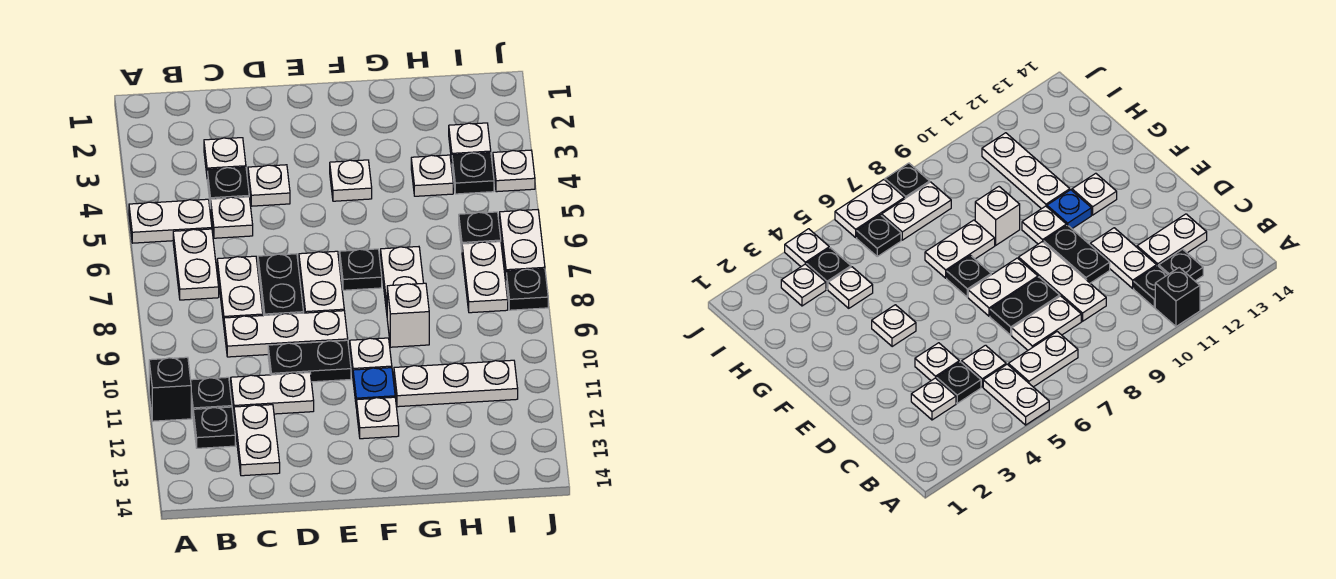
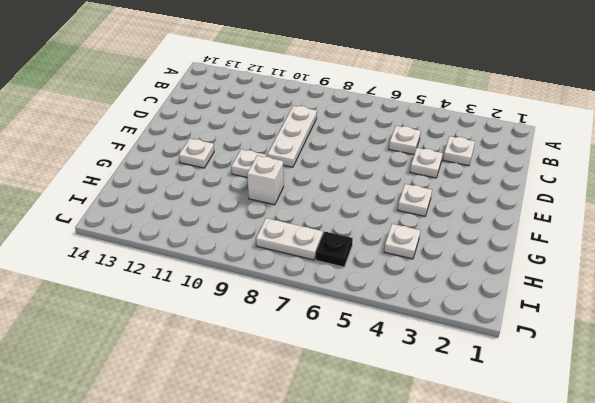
none -> white 1x2 plate [129,199,212,243]
none -> black 1x1 brick [149,357,191,421]
none -> white 1x2 plate [173,229,219,300]
none -> black 1x1 plate [191,377,232,413]

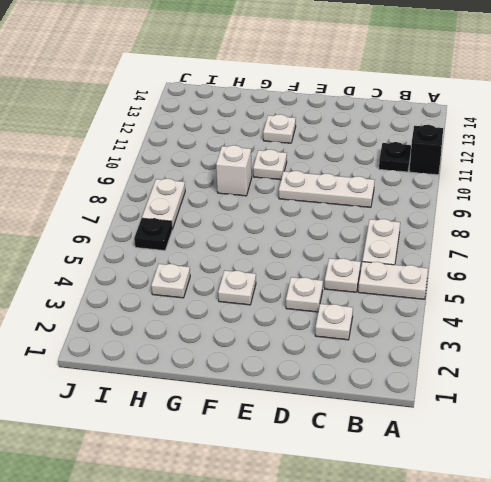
none -> black 1x1 plate [193,407,235,448]
none -> black 1x1 plate [207,167,249,208]
none -> white 1x2 plate [217,256,263,324]
none -> white 1x2 plate [231,373,314,414]

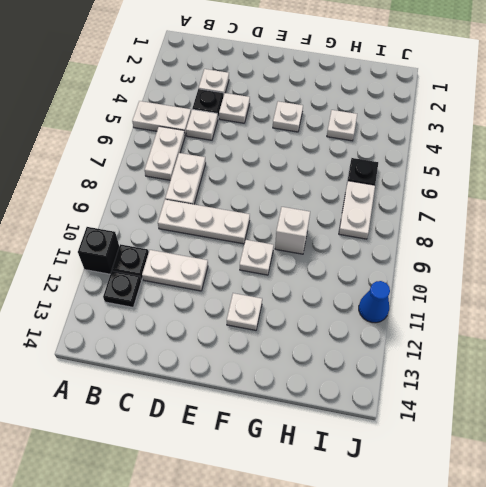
blue 1x1 cone [359,281,390,323] -> none
none -> white 1x2 plate [234,405,280,476]
none -> black 1x2 plate [258,254,304,315]
none -> black 1x2 plate [268,340,351,382]
none -> white 1x2 plate [299,251,344,313]

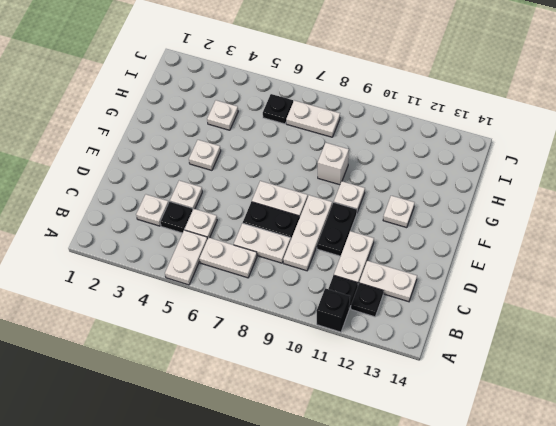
none -> black 1x1 plate [340,249,382,290]
none -> blue 1x1 plate [353,368,395,409]
none -> white 1x2 plate [381,247,423,312]
none -> white 1x3 plate [394,360,518,407]

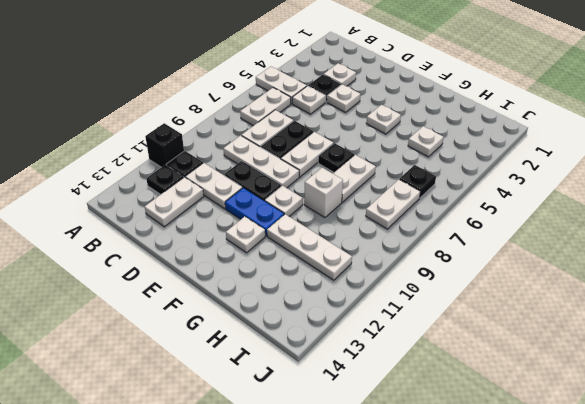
blue 1x2 plate [225,188,284,236] -> blue 1x1 plate [353,368,395,409]
none -> white 1x1 plate [449,123,491,161]
none -> black 1x1 plate [452,153,494,194]
none -> white 1x1 plate [493,150,535,192]
none -> white 1x2 plate [500,210,545,275]

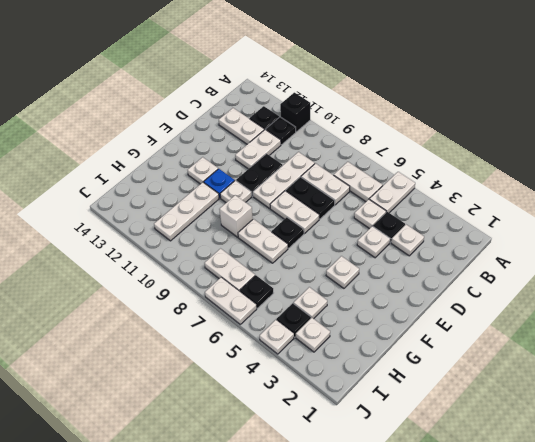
none -> black 1x1 plate [506,269,548,310]

